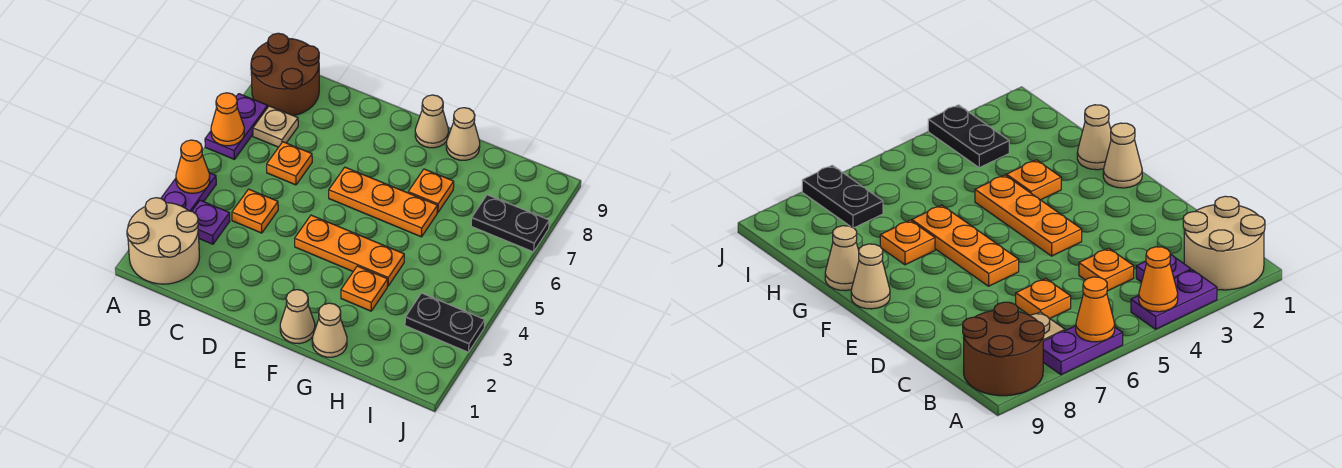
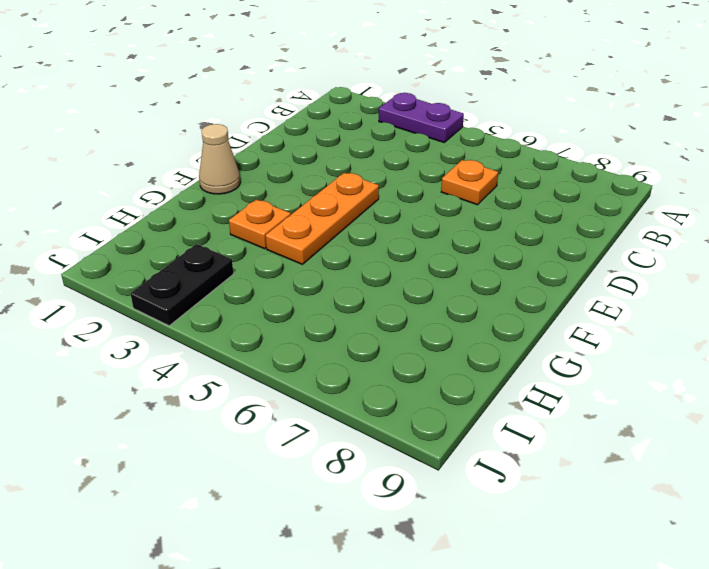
none -> tan 2x2 round brick [127,198,199,284]
none -> purple 1x2 plate [205,94,268,159]
none -> brown 2x2 round brick [251,33,319,116]

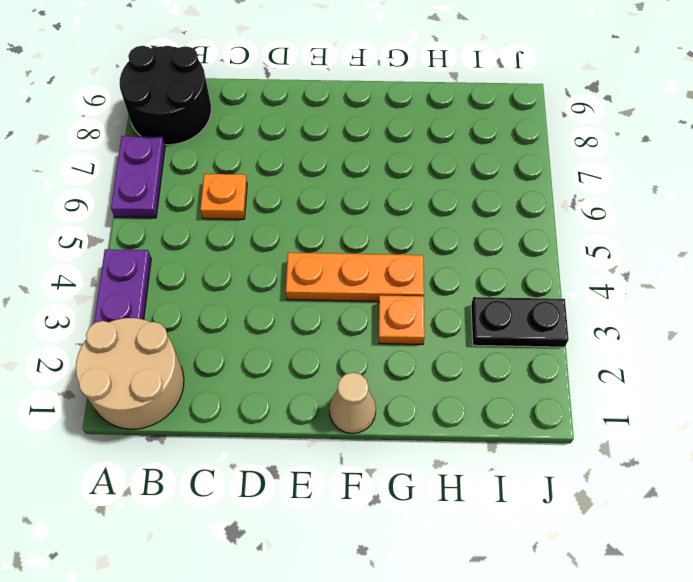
black 2x2 round brick [120,46,211,145] -> brown 2x2 round brick [251,33,319,116]
none -> purple 1x1 plate [192,200,230,244]
none -> tan 1x1 plate [253,106,298,147]
none -> orange 1x1 plate [232,189,278,233]

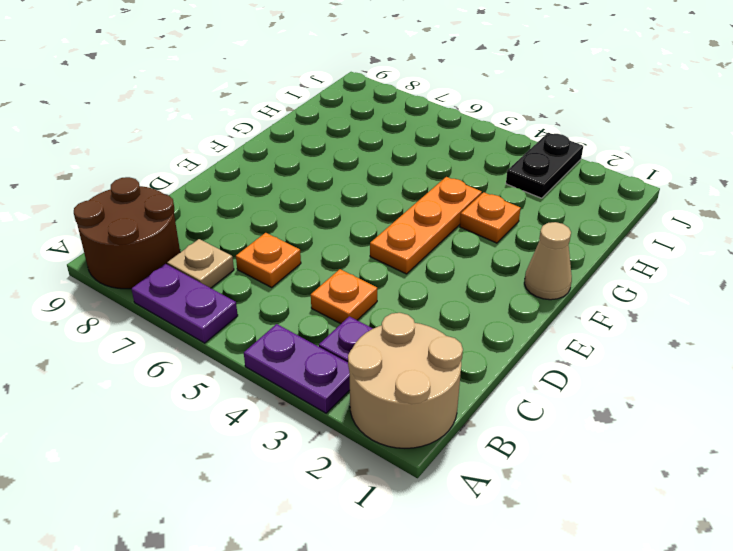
none -> orange 1x3 plate [329,167,437,237]
none -> tan 1x1 cone [415,95,448,148]
none -> tan 1x1 cone [312,303,347,357]

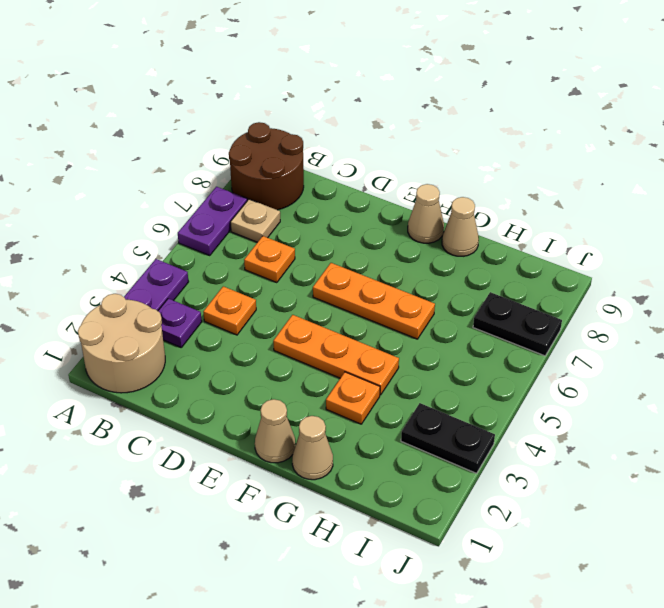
none -> orange 1x1 plate [408,169,454,213]
none -> orange 1x1 cone [176,140,210,193]
none -> orange 1x1 cone [211,93,244,146]

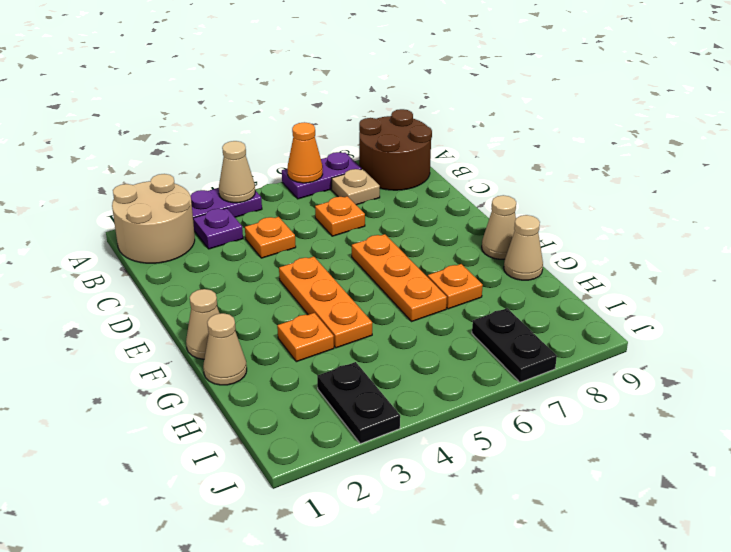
tan 1x1 cone [219,141,255,203] -> orange 1x1 cone [176,140,210,193]

